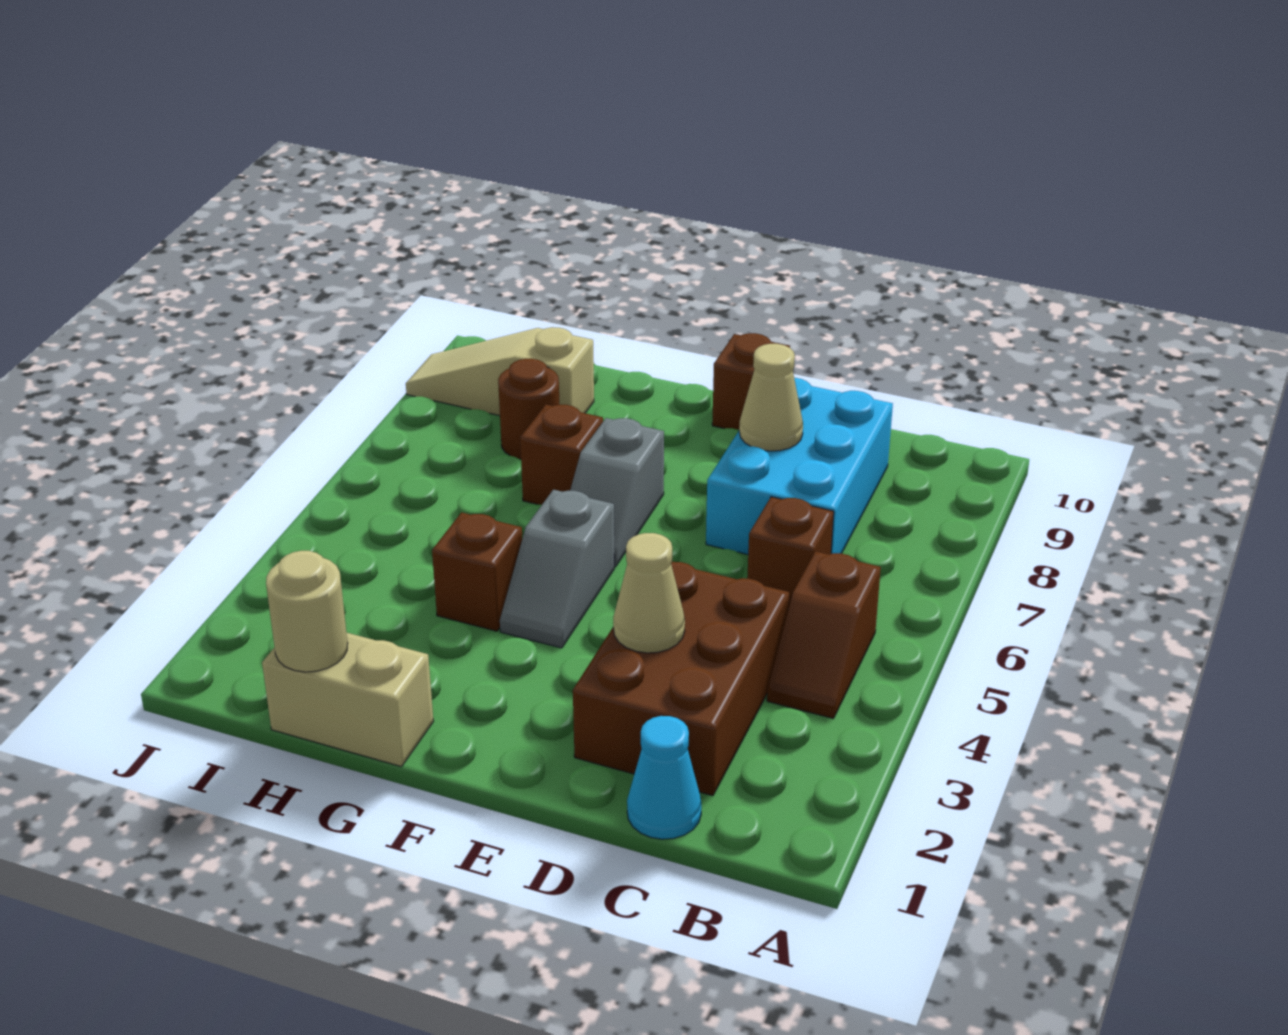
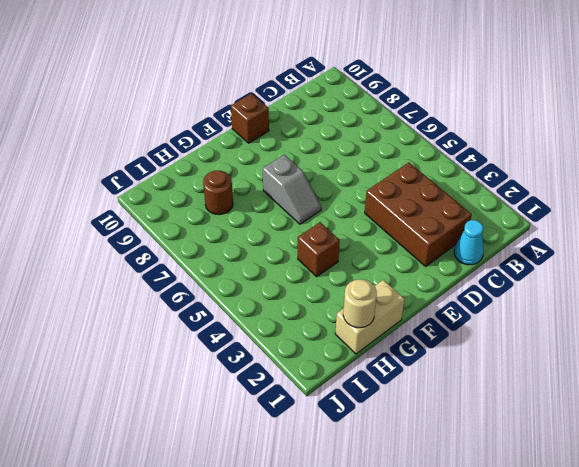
none -> brown 1x2 slope [767,551,881,718]
none -> brown 1x1 brick [747,497,834,609]
none -> cyan 2x3 brick [706,378,893,554]

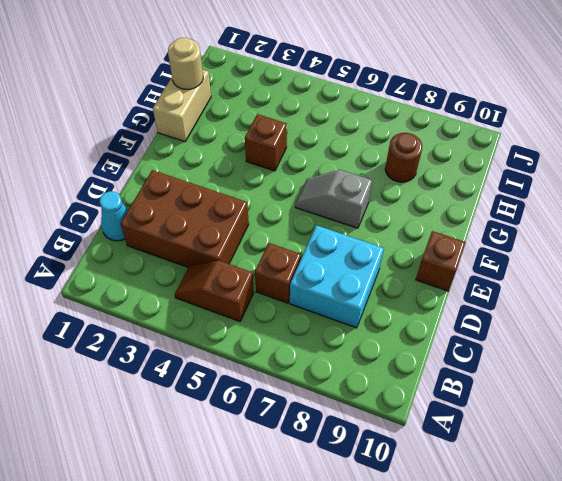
cyan 2x2 brick [290,225,384,328] -> cyan 2x3 brick [706,378,893,554]
none -> grey 1x2 slope [500,490,614,648]
none -> brown 1x1 brick [520,405,603,505]
none -> tan 1x3 slope [406,327,594,416]

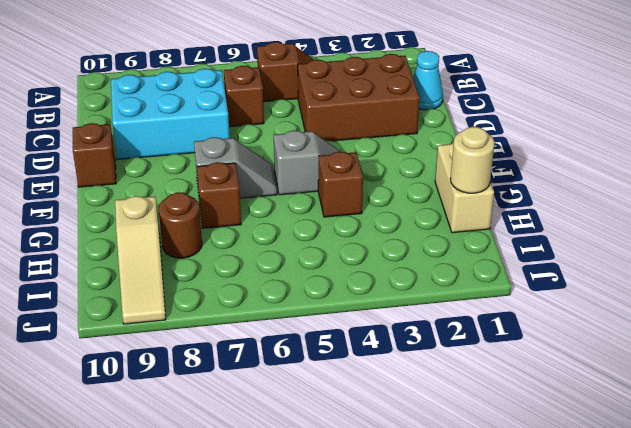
none -> tan 1x1 cone [613,533,685,653]
none -> tan 1x1 cone [739,344,803,451]

